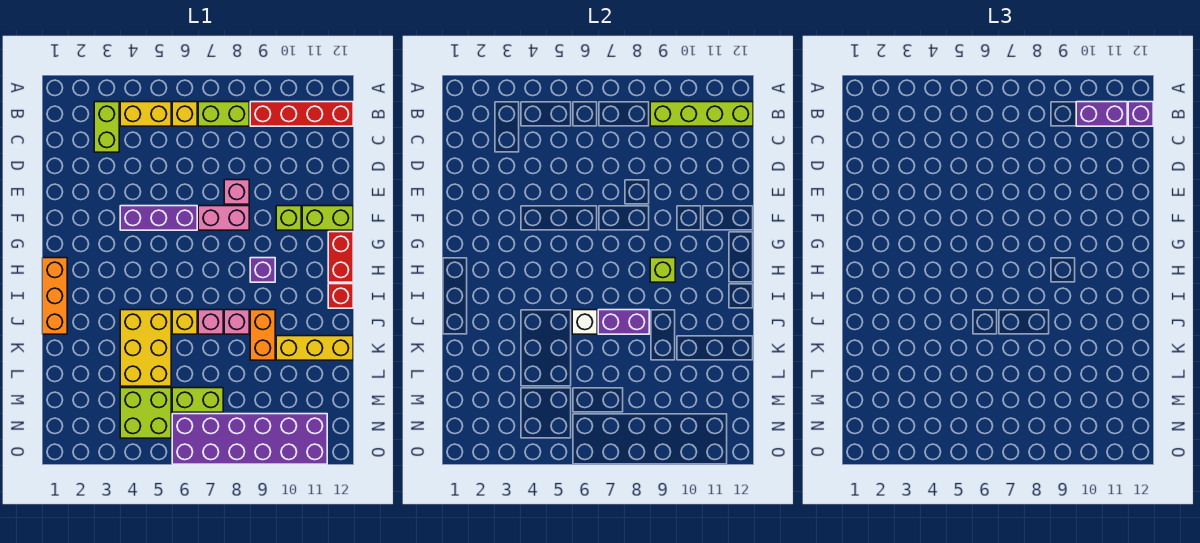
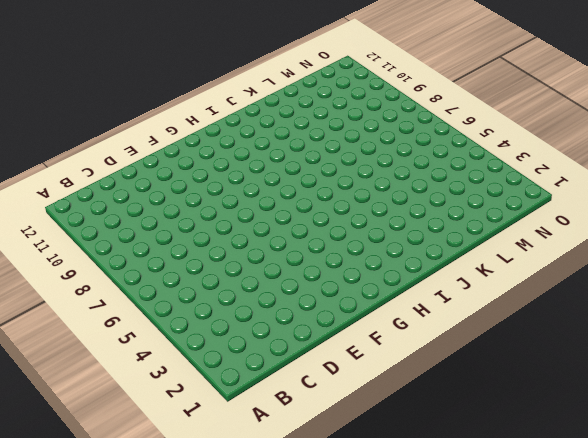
none -> lime 1x2 brick [94,102,119,152]
none -> yellow 1x2 brick [120,102,171,126]
none -> yellow 1x1 brick [172,102,197,126]

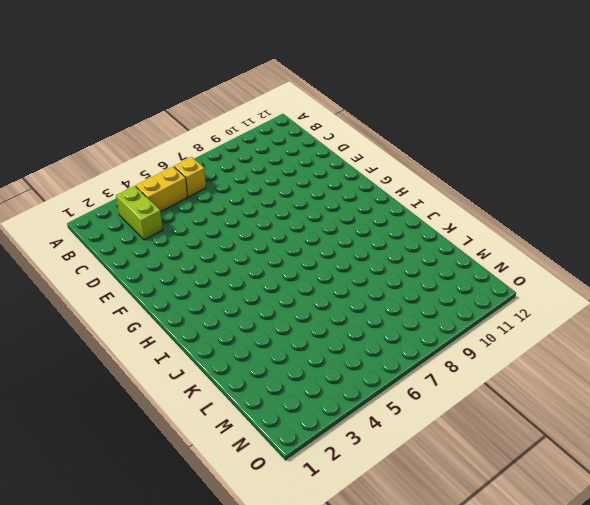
none -> lime 1x2 brick [198,102,249,126]
none -> red 1x4 brick [250,102,353,126]
none -> pink 1x1 brick [224,180,249,204]

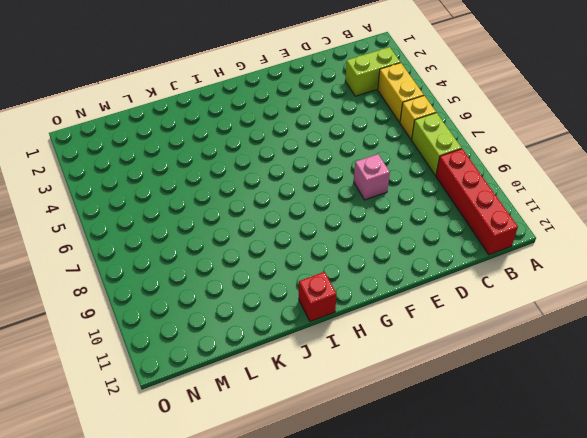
none -> purple 1x3 brick [120,206,197,230]
none -> pink 1x2 brick [198,206,249,230]
none -> lime 1x1 brick [276,206,301,230]

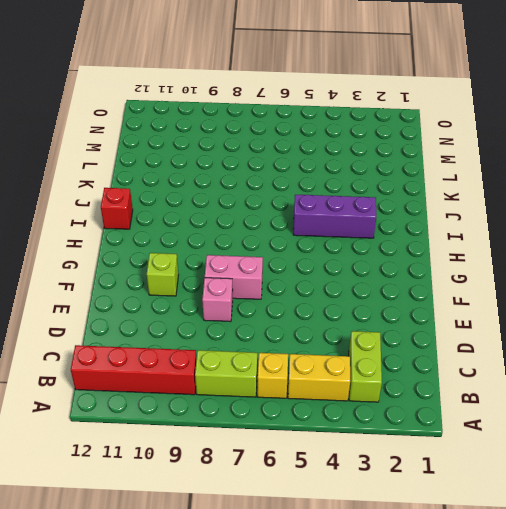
purple 1x3 brick [293,195,376,238] -> purple 1x3 brick moved to [120,206,197,230]
none -> lime 1x2 brick [302,206,353,230]
none -> red 1x2 brick [328,232,353,282]
none -> orange 1x3 brick [42,258,67,334]

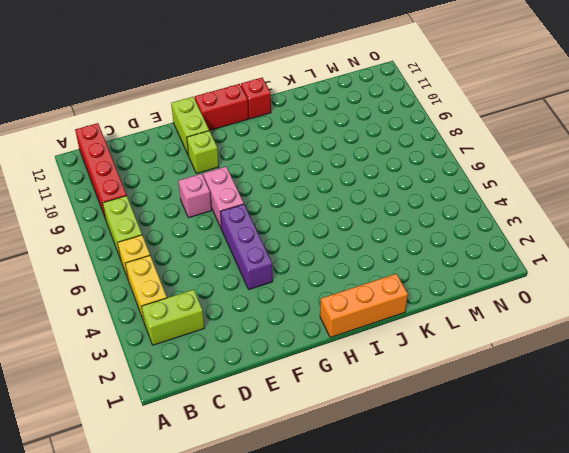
none -> purple 1x1 brick [250,258,275,282]
none -> yellow 2x3 brick [120,310,171,386]
none -> yellow 1x1 brick [172,310,197,334]

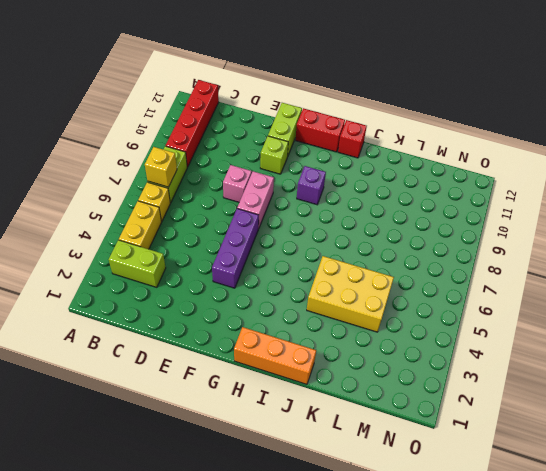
yellow 1x1 brick [145,147,177,187] -> yellow 1x1 brick moved to [172,310,197,334]
none -> pink 1x1 brick [198,310,223,334]
none -> pink 1x1 brick [224,310,249,334]
none -> orange 1x2 brick [250,310,275,360]

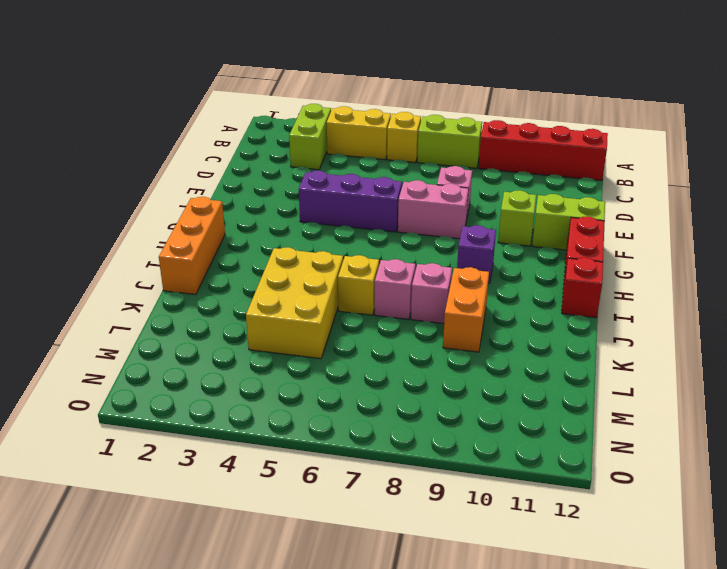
none -> yellow 1x3 brick [276,336,353,360]
none -> lime 2x2 brick [120,388,171,438]
none -> lime 1x2 brick [172,388,223,412]

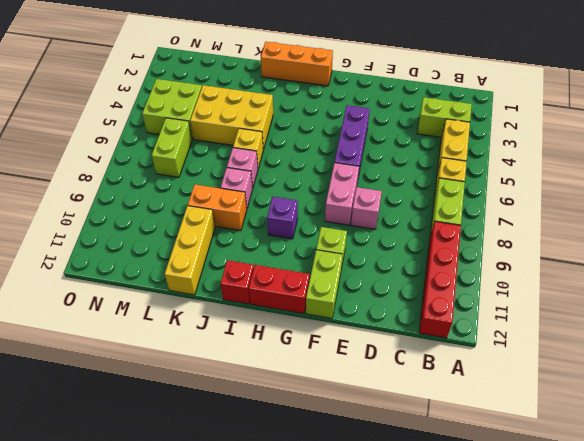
none -> purple 2x6 brick [172,414,327,464]
none -> lime 1x4 brick [650,102,753,126]
none -> lime 1x1 brick [650,258,675,282]

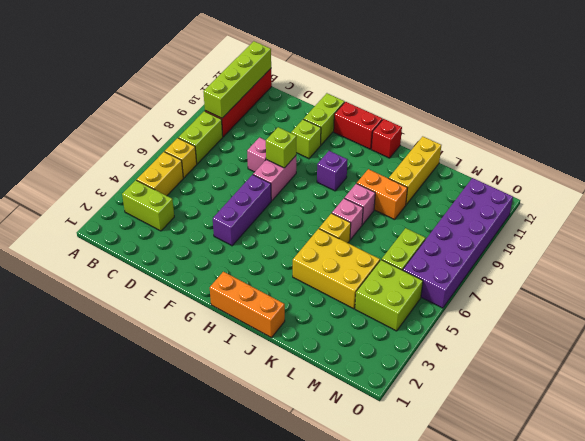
lime 1x1 brick [266,127,297,168] -> lime 1x1 brick moved to [650,258,675,282]
none -> white 1x1 brick [572,310,597,334]
none -> purple 1x2 brick [598,310,649,334]
none -> purple 1x2 brick [1076,102,1127,126]

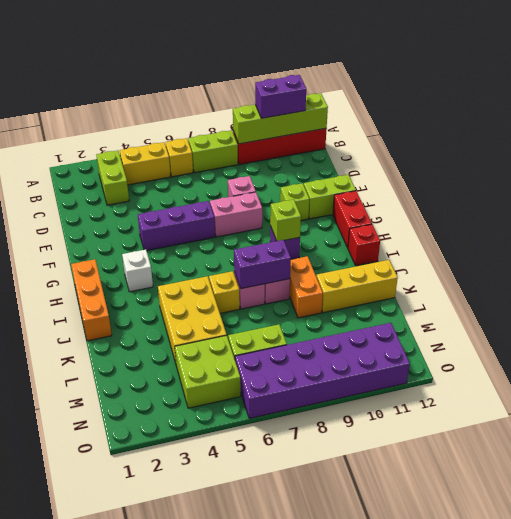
white 1x1 brick [122,250,153,292] -> white 1x1 brick moved to [572,310,597,334]
none -> purple 1x1 brick [1128,102,1153,126]

